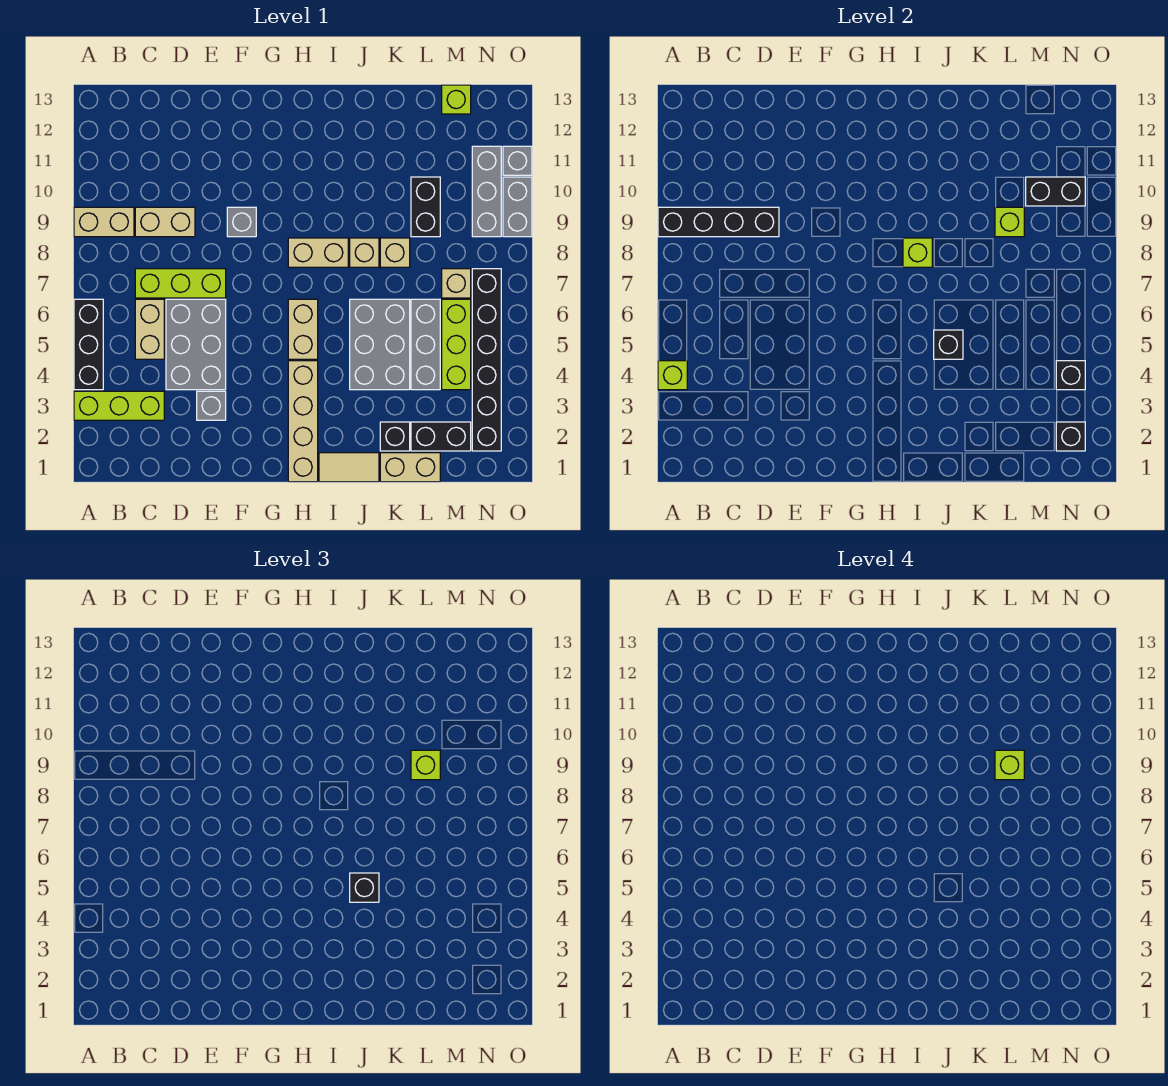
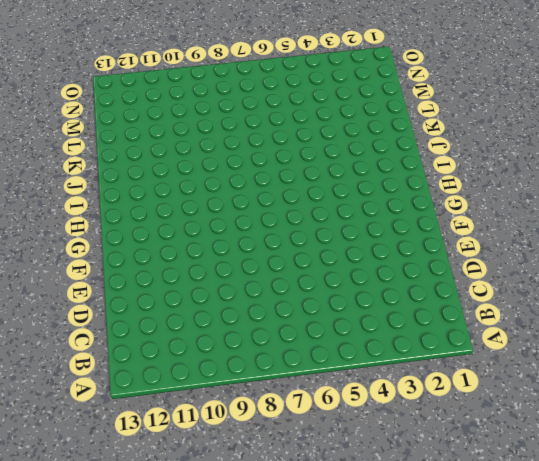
none -> lime 1x3 brick [74,391,164,420]
none -> black 1x3 brick [74,299,103,390]
none -> tan 1x2 brick [74,207,134,237]
none -> tan 1x2 brick [135,299,164,359]

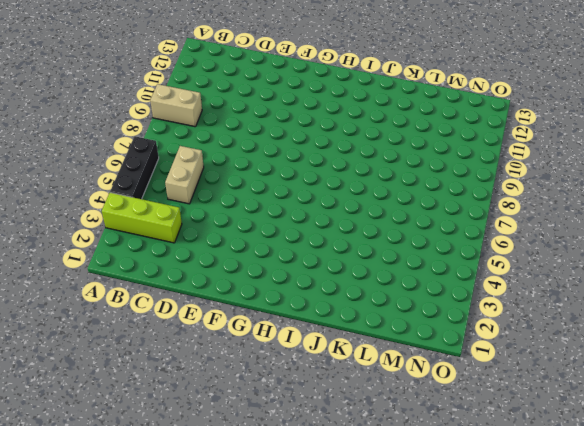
none -> lime 1x3 brick [135,269,226,298]
none -> tan 1x2 brick [135,207,195,237]
none -> grey 2x3 brick [166,299,226,390]
none -> grey 1x1 brick [197,391,226,420]

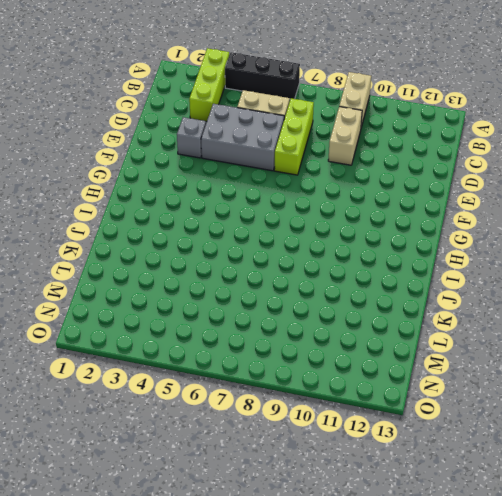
none -> grey 1x1 brick [227,207,256,237]
none -> tan 1x4 brick [288,361,318,482]
none -> tan 1x2 brick [288,299,318,359]
none -> tan 1x2 brick [288,238,348,267]

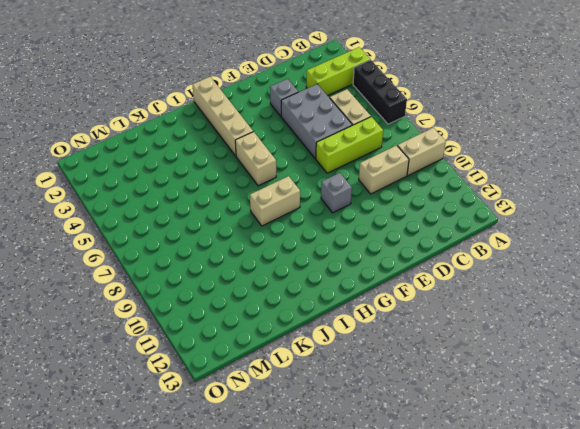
none -> tan 1x2 tile [319,453,379,482]
none -> grey 2x3 brick [350,299,410,390]
none -> tan 1x1 brick [350,238,379,267]
none -> tan 1x2 brick [380,453,440,482]

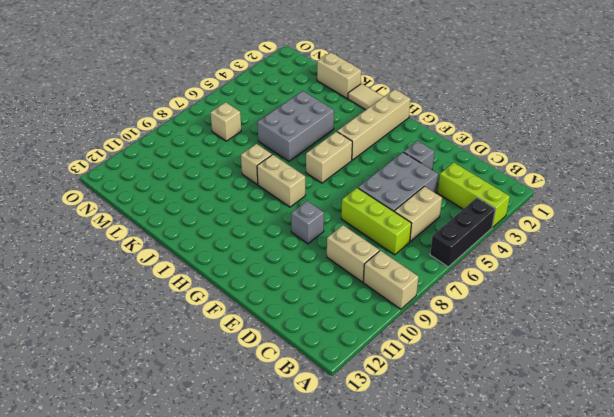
none -> black 1x1 brick [380,422,410,451]
none -> tan 1x1 brick [380,238,410,267]
none -> black 1x2 brick [411,422,471,451]
none -> grey 1x3 brick [411,299,440,390]

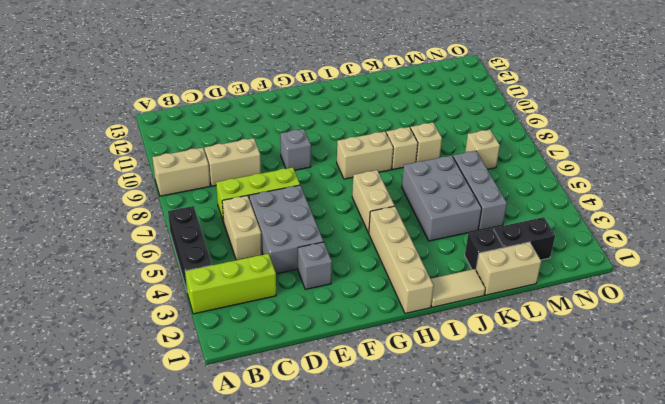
none -> black 1x2 brick [411,177,440,237]
none -> lime 1x3 brick [442,299,471,390]
none -> lime 1x1 brick [442,85,471,114]
none -> black 1x6 brick [472,269,501,451]

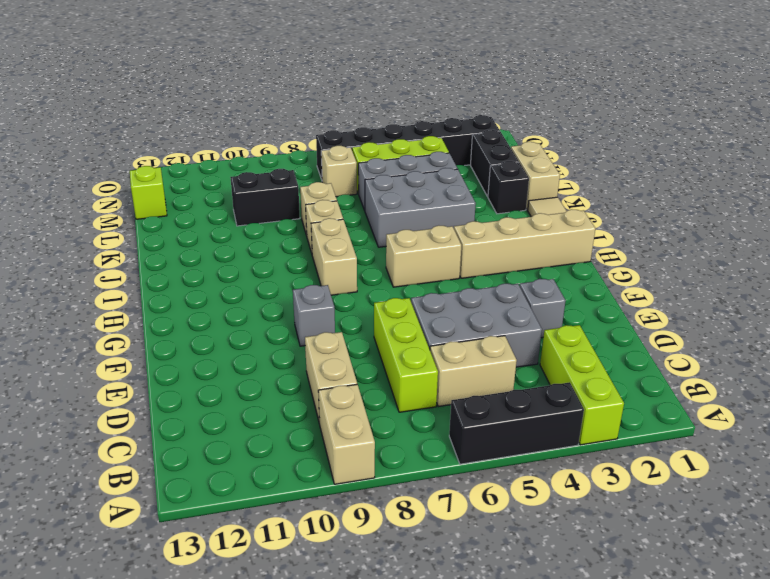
none -> grey 1x3 brick [472,146,501,237]
none -> grey 1x2 brick [503,177,532,237]
none -> grey 1x1 brick [503,146,532,175]
none -> lime 1x1 brick [658,361,687,390]

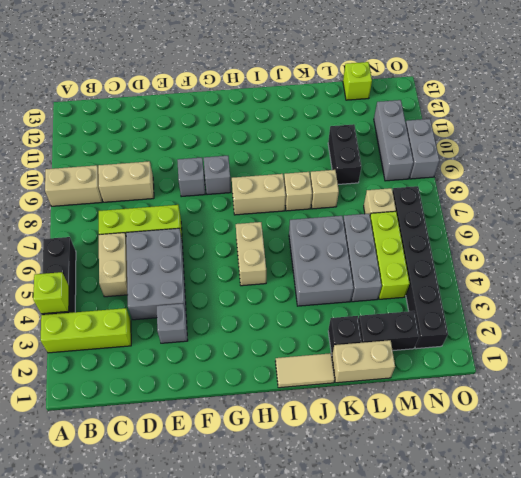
grey 1x1 brick [204,156,231,195] -> grey 1x1 brick moved to [503,146,532,175]
none -> tan 1x4 brick [288,361,318,482]
none -> black 1x4 brick [658,207,779,237]
none -> lime 1x1 brick [903,238,932,267]
none -> black 1x1 brick [934,330,963,359]

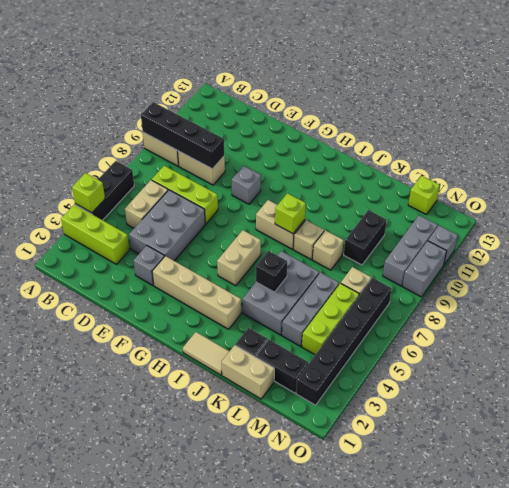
tan 1x4 brick [152,256,241,329] -> tan 1x4 brick turned to [288,361,318,482]
none -> lime 1x1 brick [995,207,1024,237]
none -> black 1x2 brick [1026,177,1085,206]
none -> black 1x1 brick [1056,422,1085,451]
none -> black 1x1 brick [1056,361,1085,390]

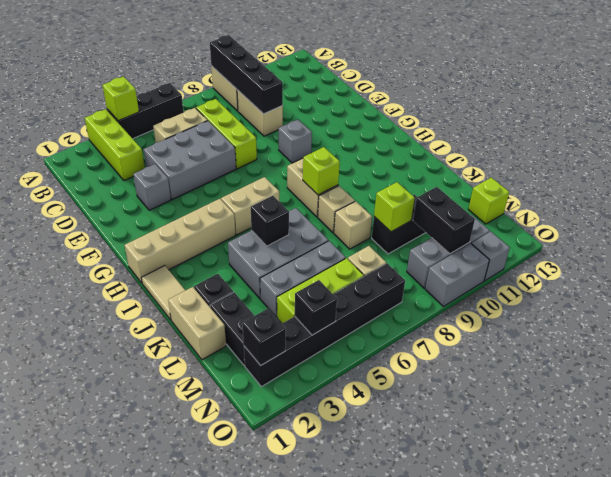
none -> black 1x1 brick [350,873,379,902]
none -> lime 1x1 brick [411,750,440,780]
none -> lime 1x1 brick [995,750,1024,780]

